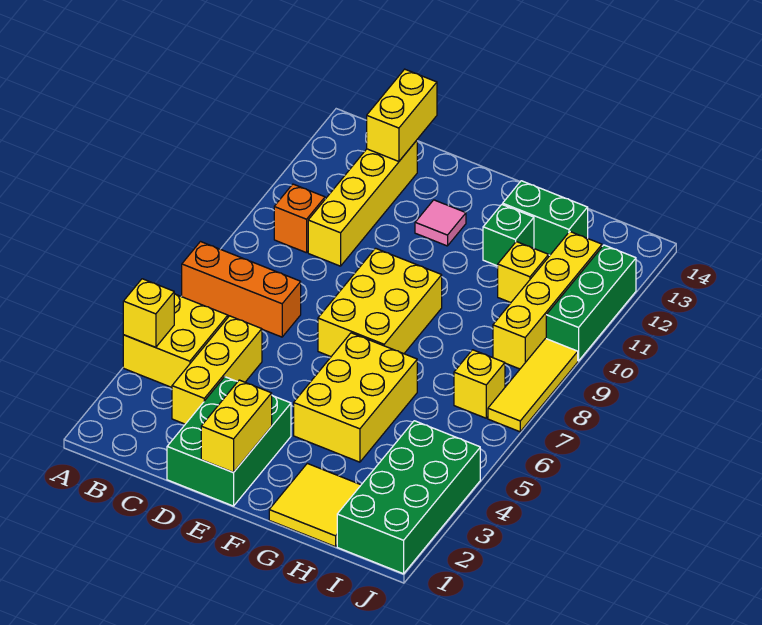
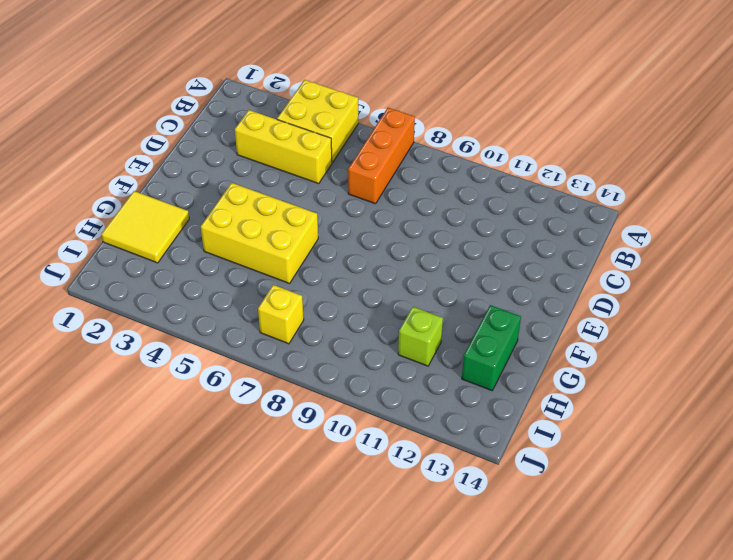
lime 1x1 brick [398,307,443,366] -> yellow 1x1 brick [498,242,549,303]
none -> orange 1x1 brick [274,184,325,253]
none -> yellow 1x4 brick [308,140,417,266]
none -> green 2x3 brick [167,377,291,506]

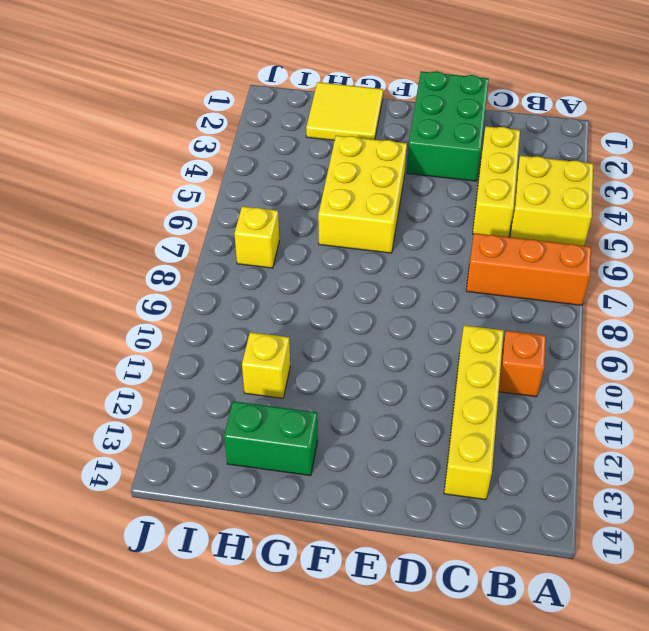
none -> yellow 2x3 brick [318,248,442,357]
none -> pink 1x1 tile [415,200,466,246]
none -> green 1x1 brick [483,205,534,266]

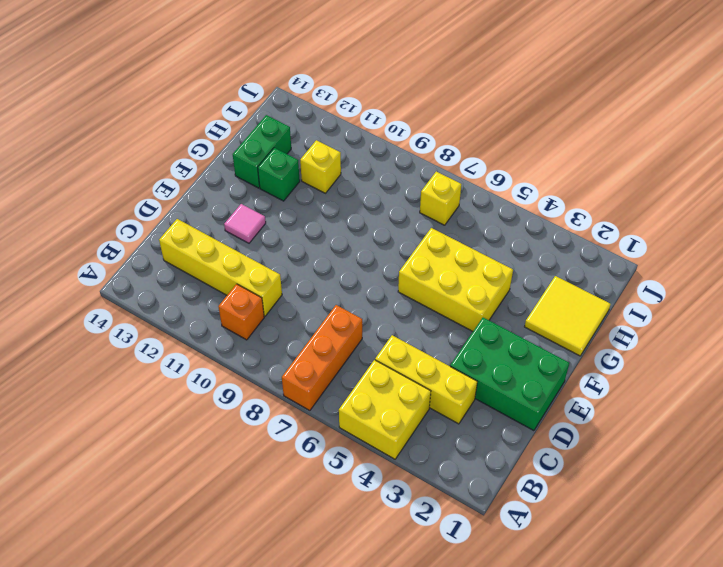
none -> yellow 2x3 brick [318,248,442,357]
none -> green 2x4 brick [337,421,480,574]
none -> yellow 1x4 brick [493,232,602,369]

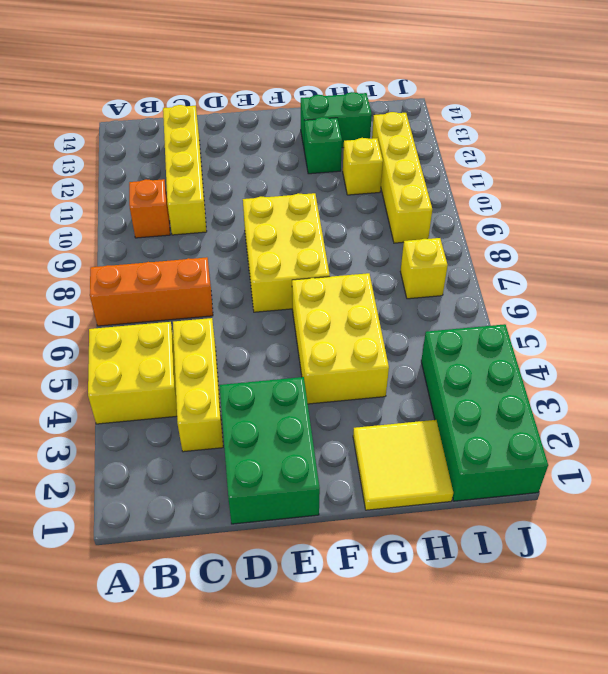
none -> pink 1x1 tile [415,200,466,246]
none -> yellow 1x3 tile [488,339,578,432]
none -> green 1x3 brick [546,245,636,361]

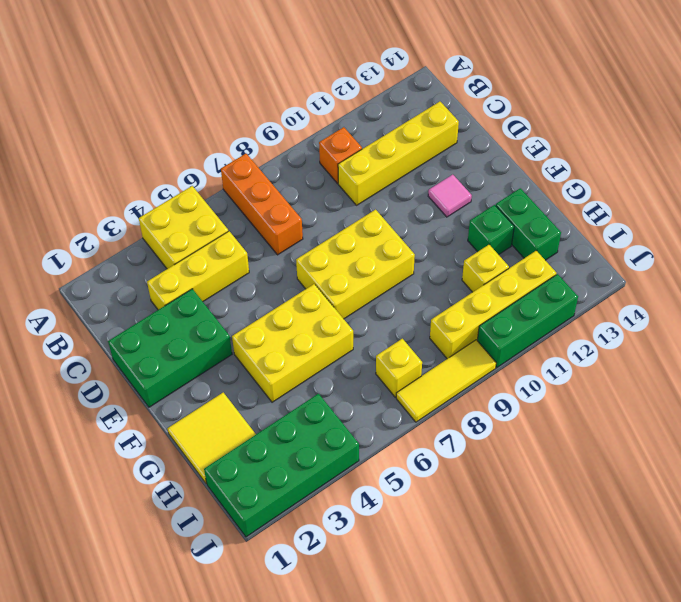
none -> yellow 1x1 brick [123,279,174,347]
none -> yellow 1x2 brick [367,69,437,161]
none -> yellow 1x2 brick [201,380,272,472]

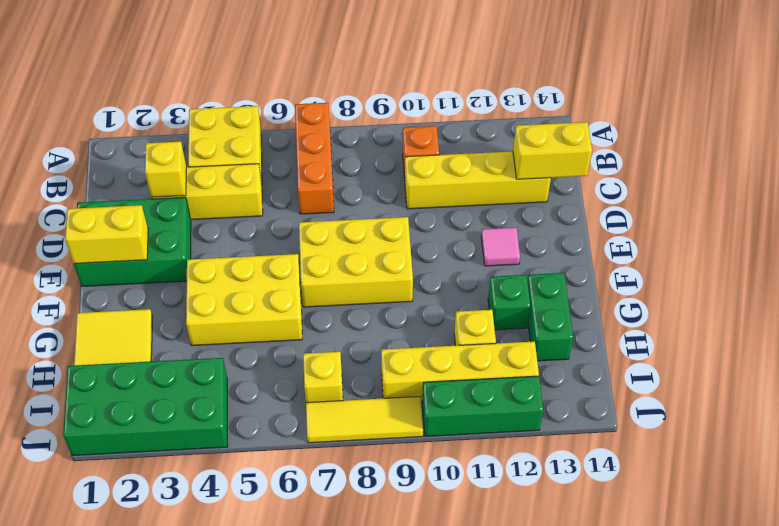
yellow 1x1 brick [145,142,186,197] -> yellow 1x1 brick moved to [123,279,174,347]

